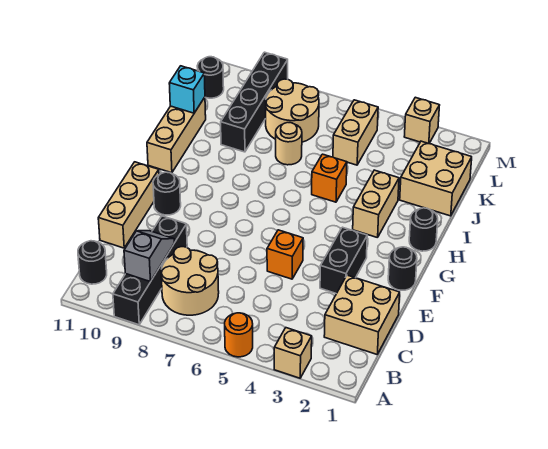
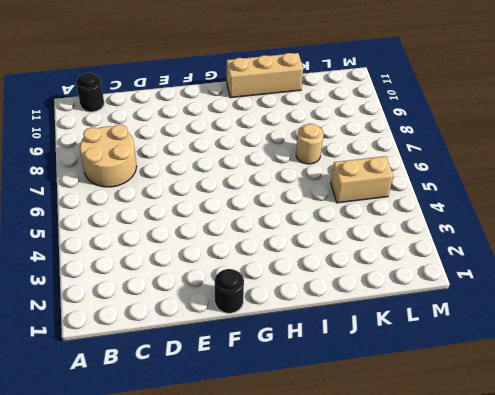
none -> tan 1x1 brick [274,328,312,378]
none -> orange 1x1 round brick [225,313,253,357]
none -> black 1x4 brick [113,216,187,325]

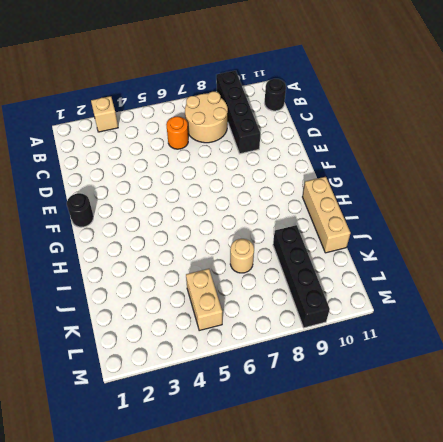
orange 1x1 round brick [166,117,188,149] -> orange 1x1 round brick moved to [225,313,253,357]
none -> tan 2x2 brick [324,275,400,354]
none -> tan 1x3 brick [98,162,159,248]
none -> black 1x2 brick [320,227,367,294]

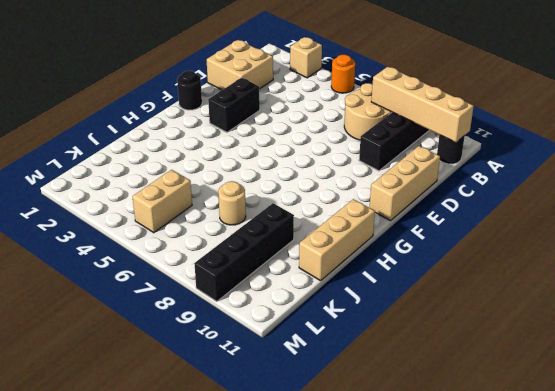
tan 1x4 brick [371,67,474,142] -> grey 1x2 slope [124,231,174,282]
none -> orange 1x1 brick [267,230,303,279]
none -> black 1x1 round brick [153,172,181,215]
none -> black 1x1 round brick [409,208,438,251]

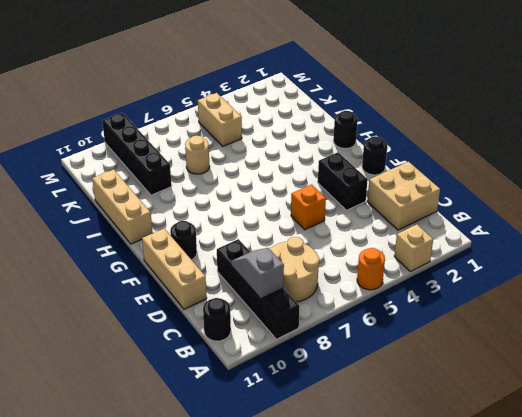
none -> tan 1x2 brick [353,170,399,238]
none -> orange 1x1 brick [312,154,347,202]
none -> tan 2x2 brick [400,141,472,216]

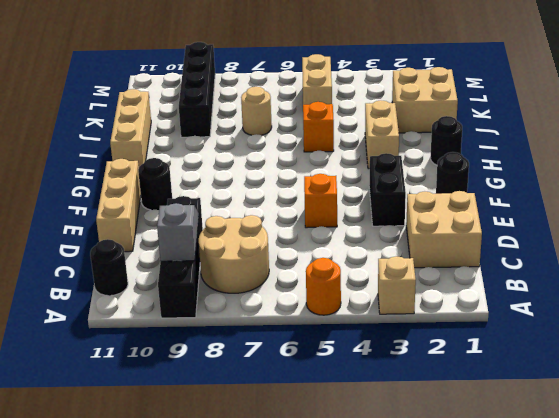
none -> tan 2x2 round brick [266,79,319,142]
none -> black 1x1 round brick [197,57,224,98]
none -> tan 1x1 brick [404,97,440,143]

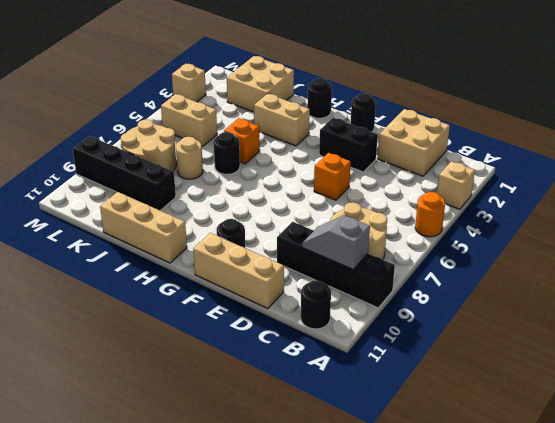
black 1x1 round brick [213,132,240,174] -> black 1x1 round brick moved to [197,57,224,98]
none -> cyan 1x1 brick [169,66,205,113]

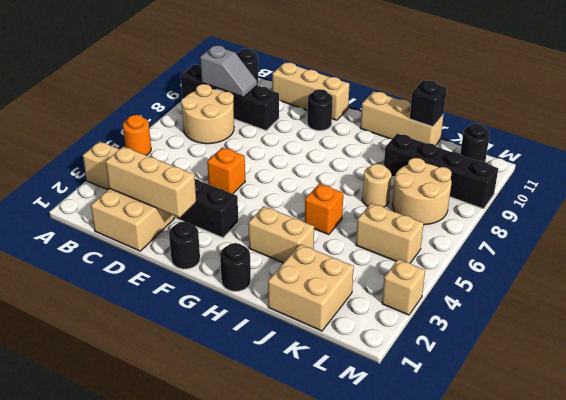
tan 1x3 brick [106,146,196,217] -> none
black 1x1 brick [410,80,447,127] -> cyan 1x1 brick [169,66,205,113]

